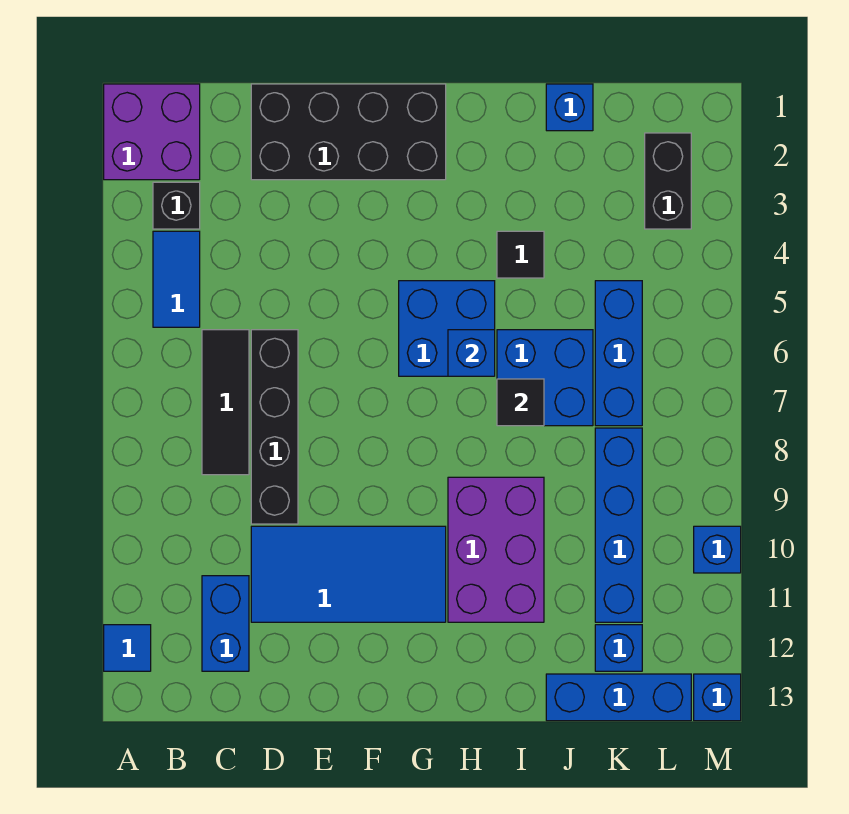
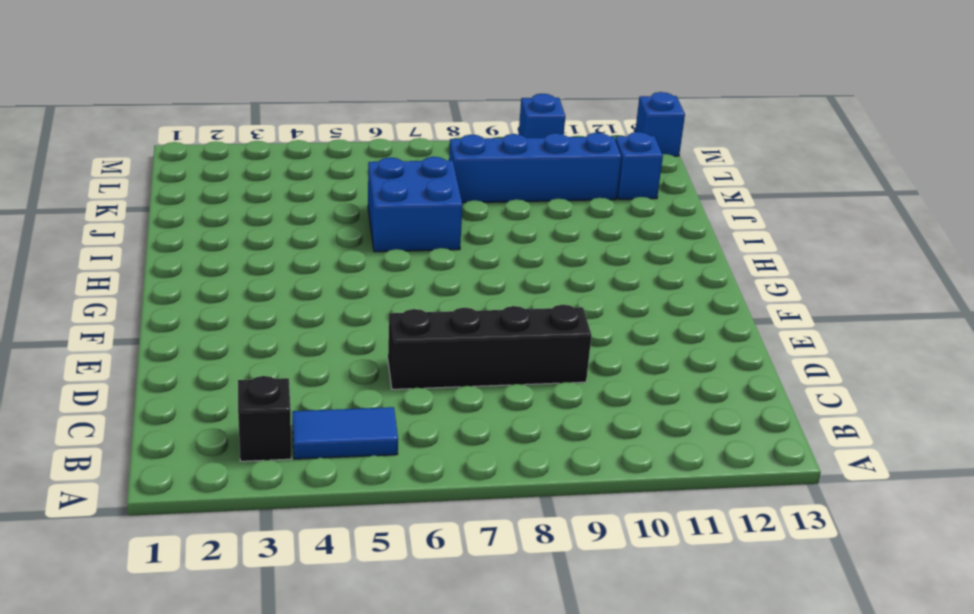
none -> purple 2x2 brick [104,84,200,180]
none -> blue 1x1 tile [104,625,151,671]
none -> black 1x3 tile [202,330,249,475]

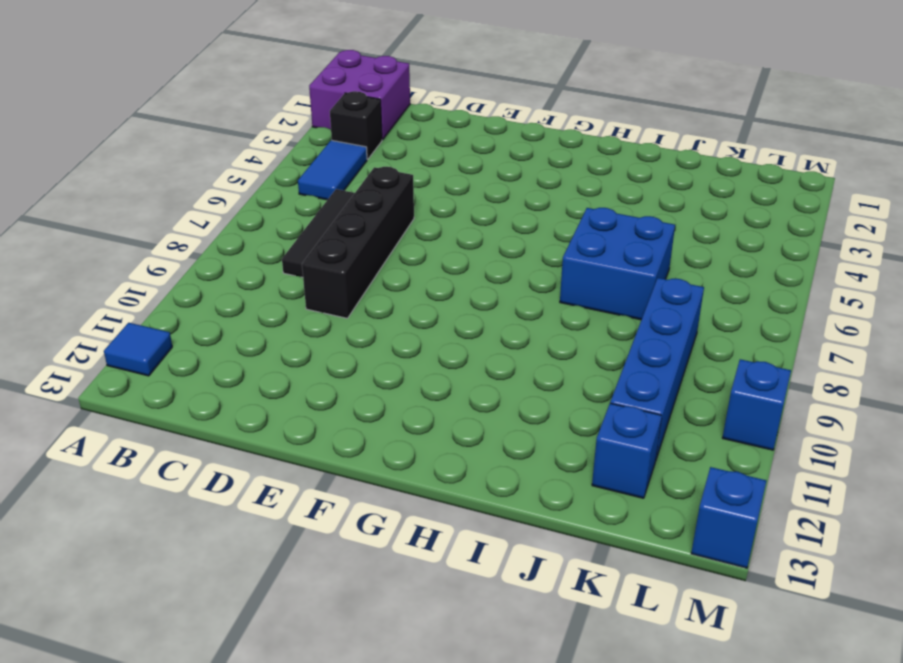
none -> blue 1x2 brick [202,576,249,671]
none -> black 2x4 brick [251,84,446,180]
none -> blue 2x4 tile [251,526,446,622]

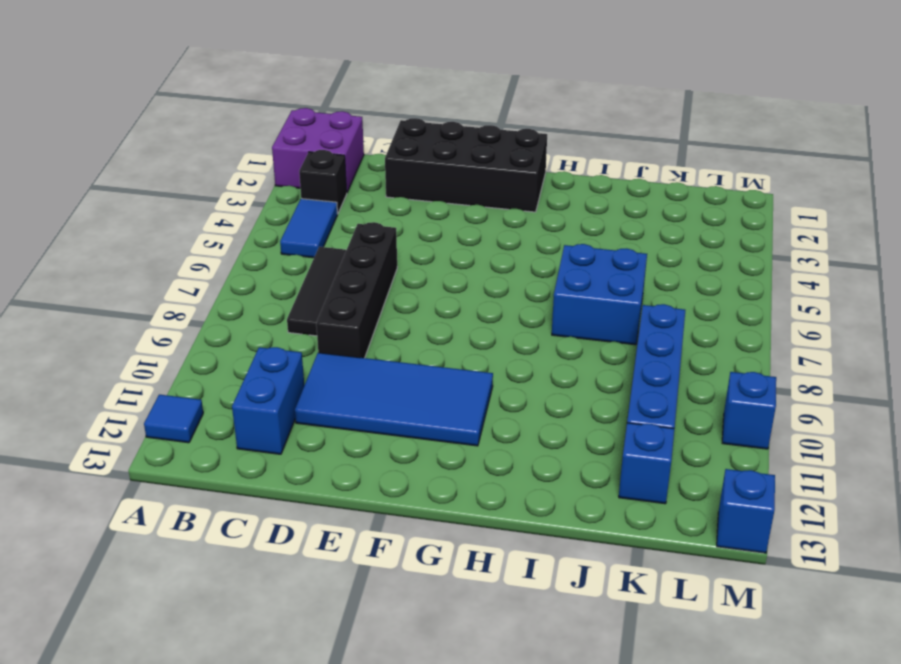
none -> blue 2x2 brick [399,281,495,376]
none -> purple 2x3 brick [448,477,544,622]
none -> black 1x1 tile [497,231,544,278]

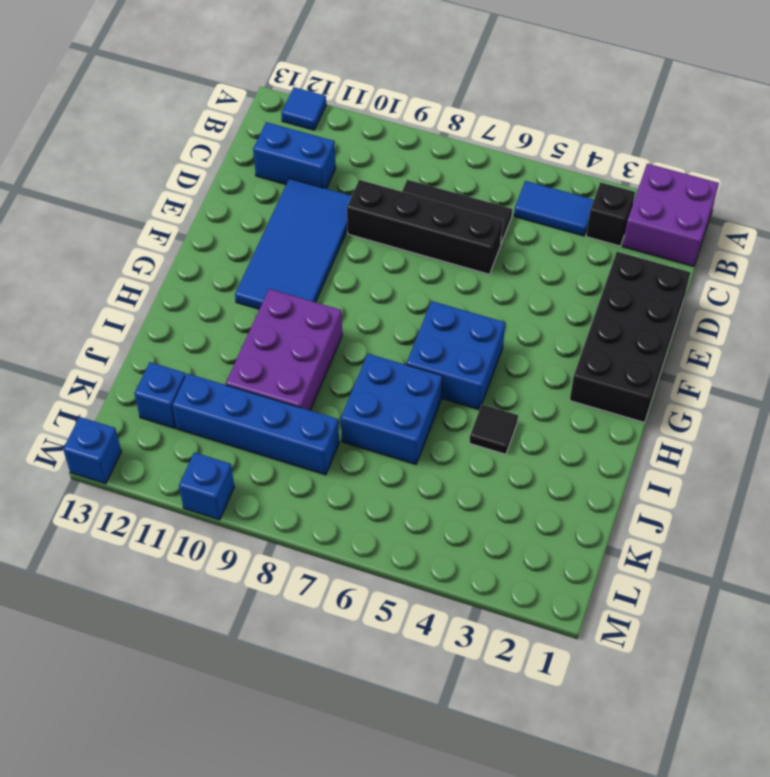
purple 2x3 brick [226,289,342,410] -> purple 2x3 brick turned to [448,477,544,622]
none -> blue 1x1 brick [546,84,593,131]
none -> blue 1x3 brick [546,674,691,721]
none -> blue 1x3 brick [595,281,642,426]

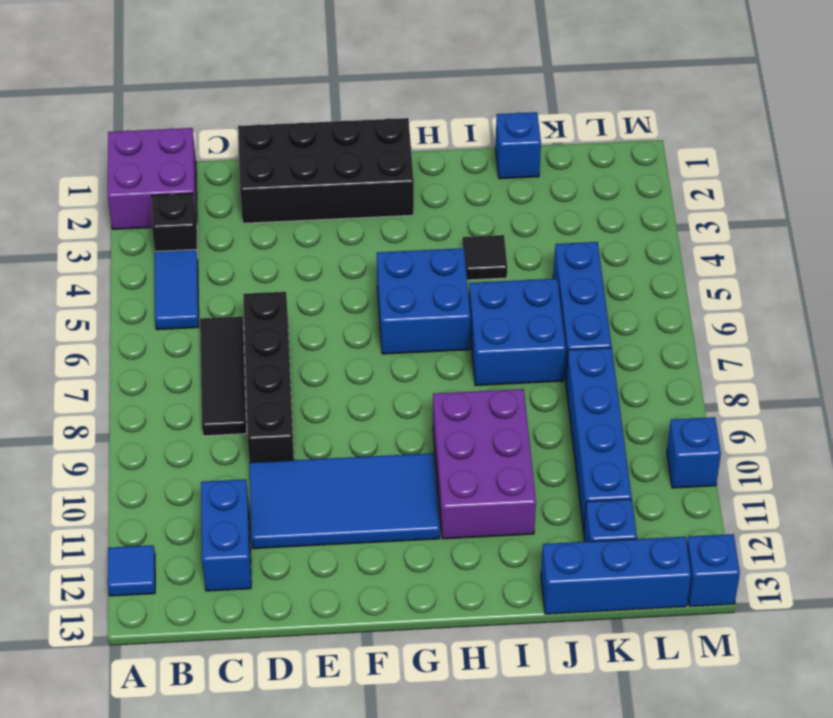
none -> black 1x2 brick [645,133,691,229]
none -> blue 1x1 brick [448,330,495,376]
none -> black 1x1 tile [497,379,544,426]

